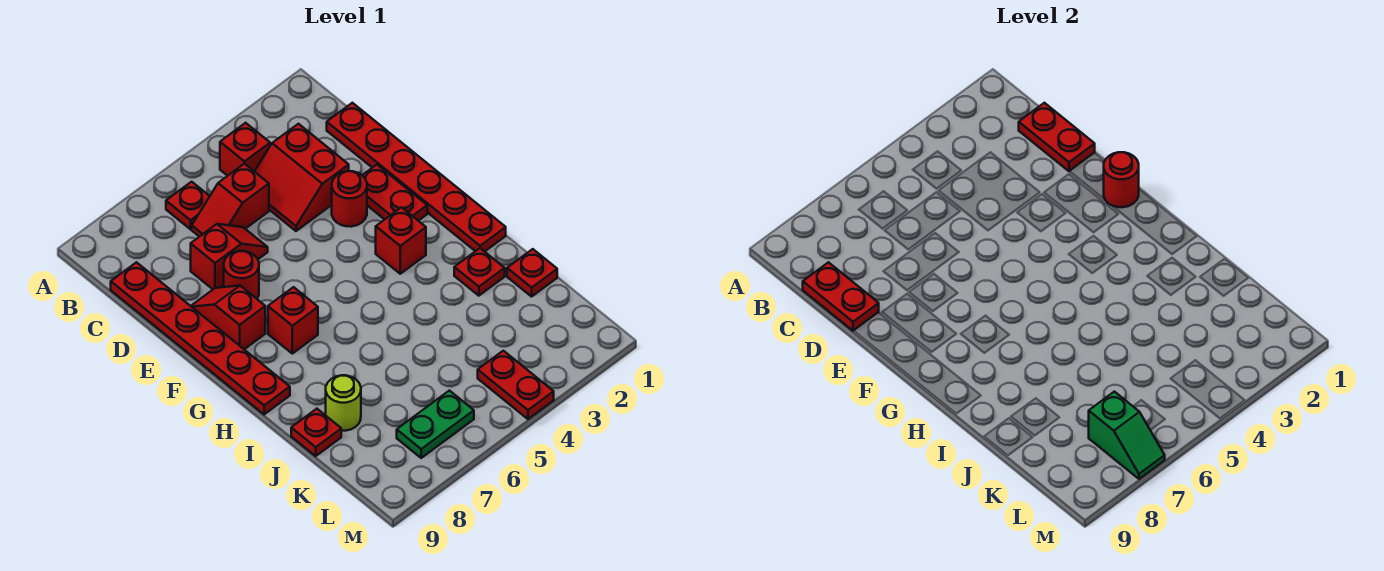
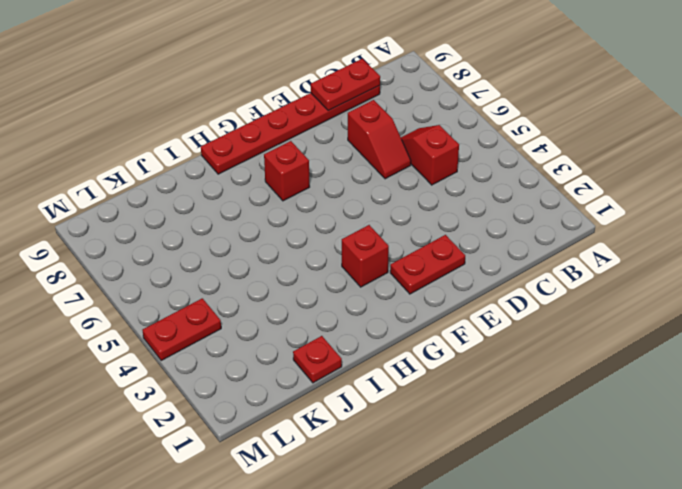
none -> red 1x1 brick [220,123,270,176]
none -> red 1x1 plate [166,182,210,229]
none -> red 1x6 plate [327,103,506,252]

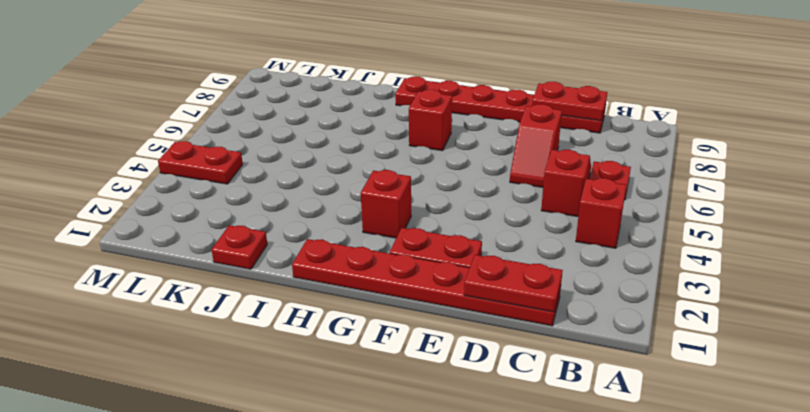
none -> red 2x2 slope [254,124,349,231]
none -> red 1x1 round brick [332,171,367,227]
none -> red 1x1 round brick [224,251,259,299]

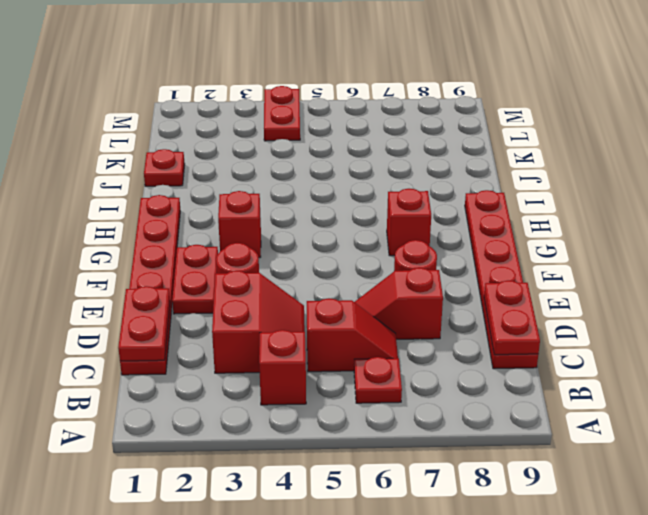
none -> red 1x2 slope [191,286,265,349]
none -> red 1x1 plate [454,248,505,296]
none -> lime 1x1 round brick [326,375,361,431]

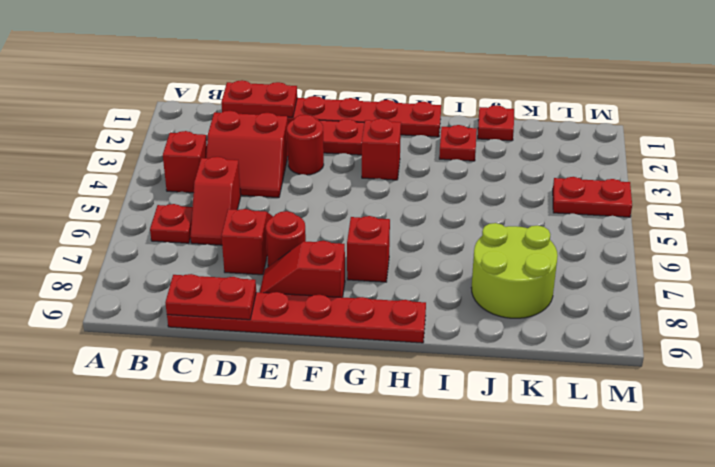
lime 2x2 round brick [471,223,558,318] -> lime 1x1 round brick [326,375,361,431]
none -> red 1x1 plate [291,409,341,456]
none -> green 1x2 plate [397,391,474,458]
none -> red 1x1 round brick [1104,152,1139,207]

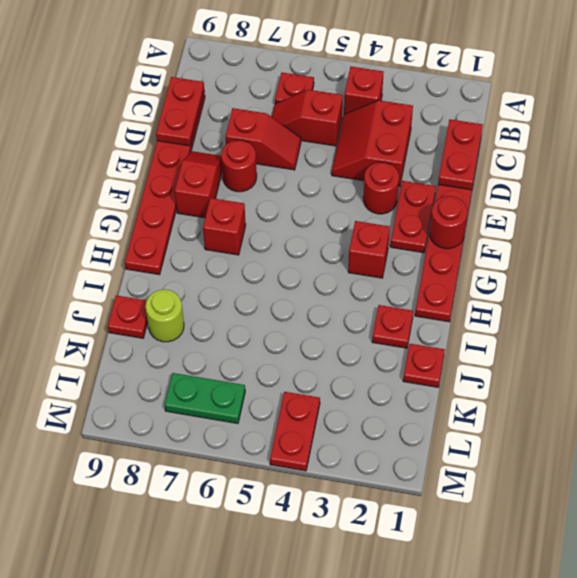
none -> green 1x2 slope [1089,392,1165,479]

